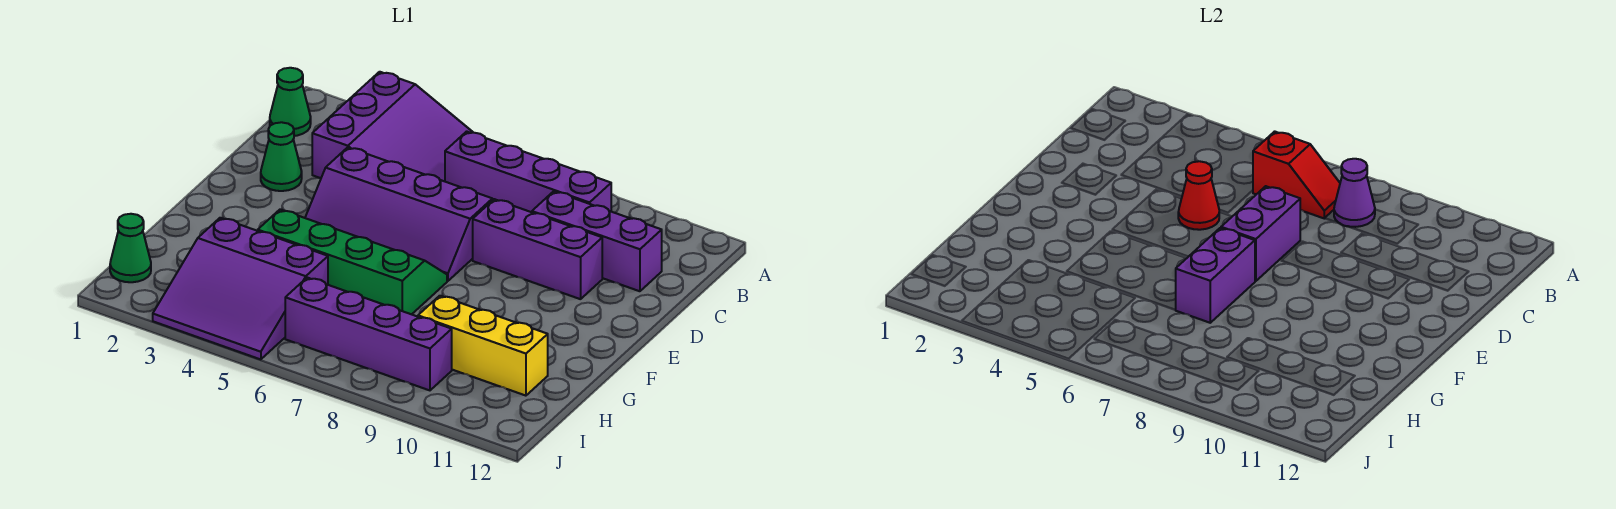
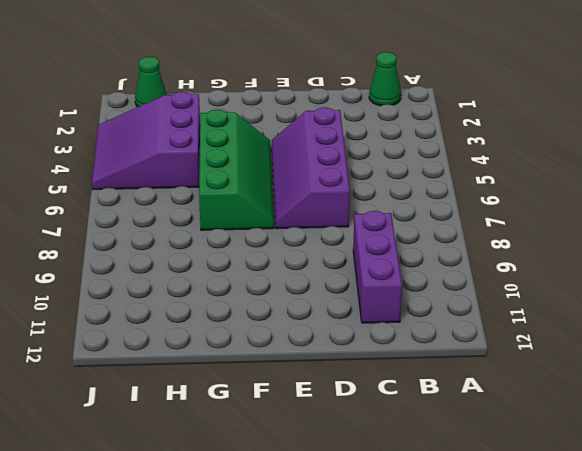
none -> purple 3x3 slope [312,72,473,181]
none -> purple 1x4 brick [445,131,611,212]
none -> green 1x1 cone [261,122,302,191]

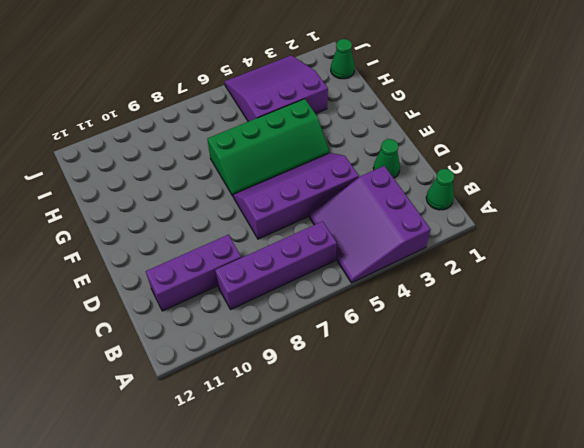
none -> purple 1x3 brick [473,199,602,299]
none -> yellow 1x3 brick [418,296,548,396]
none -> purple 1x4 brick [285,278,452,390]

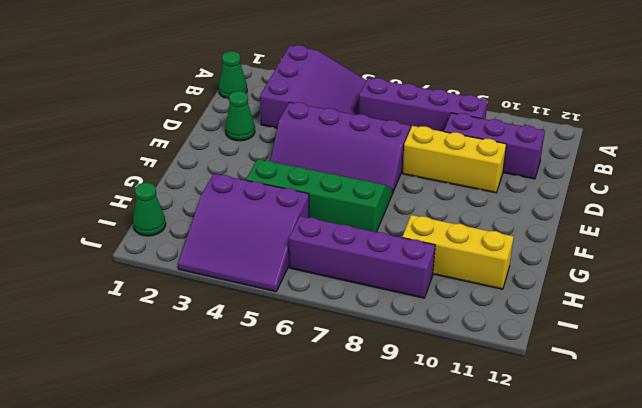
yellow 1x3 brick [403,126,506,193] -> purple 1x3 brick [473,199,602,299]
none -> red 1x2 slope [1253,131,1340,218]
none -> purple 1x1 cone [1334,159,1375,227]
none -> red 1x1 cone [1178,161,1219,230]

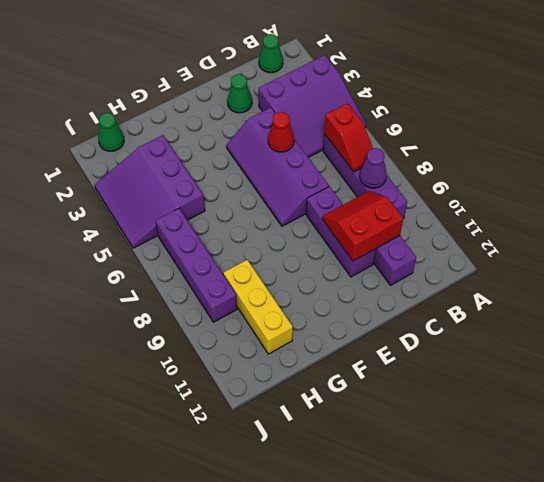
red 2x2 slope [322,191,403,261] -> none
none -> green 2x4 slope [258,209,447,314]
none -> purple 1x2 brick [1221,186,1300,281]
none -> purple 1x2 brick [1176,228,1255,323]

